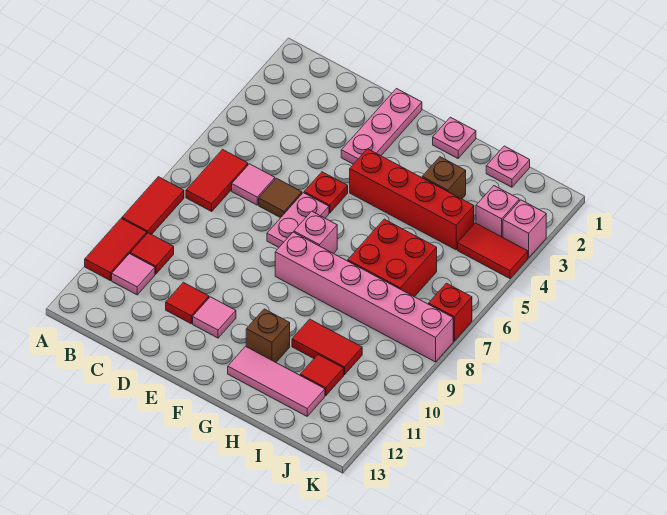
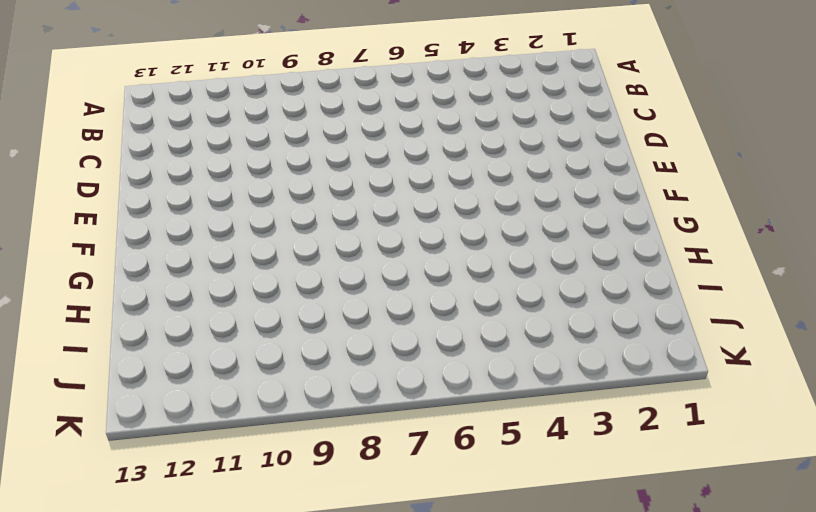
none -> red 1x2 tile [122,177,184,235]
none -> red 1x2 tile [85,218,147,280]
none -> red 1x2 tile [186,150,248,211]

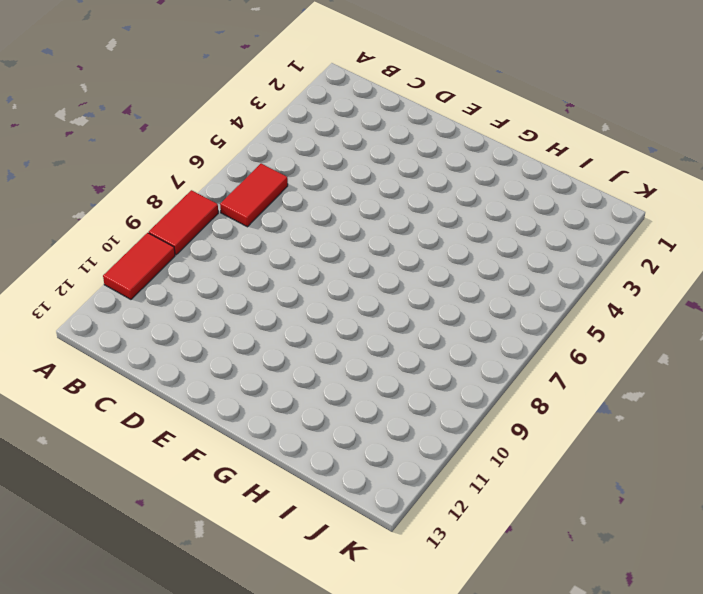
none -> red 1x1 tile [130,233,174,274]
none -> pink 1x1 tile [112,254,155,295]
none -> pink 1x1 tile [232,164,275,205]

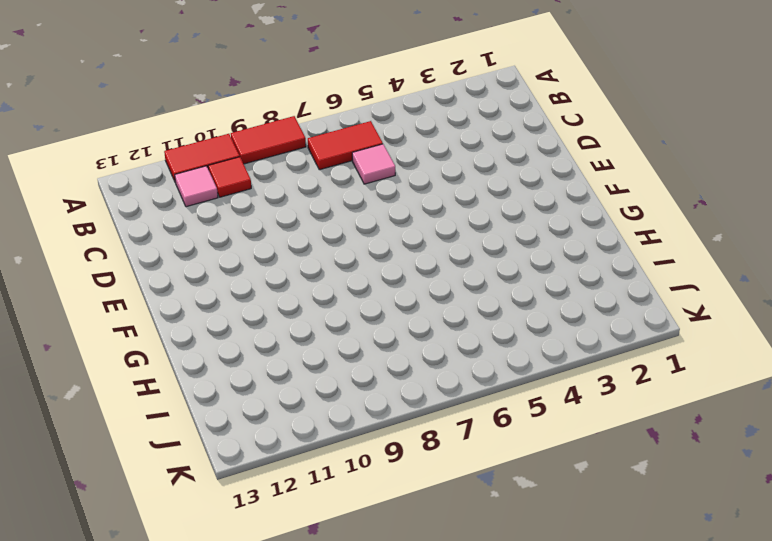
none -> brown 1x1 tile [259,178,302,218]
none -> red 1x1 tile [166,282,209,324]
none -> pink 1x3 plate [341,89,422,164]

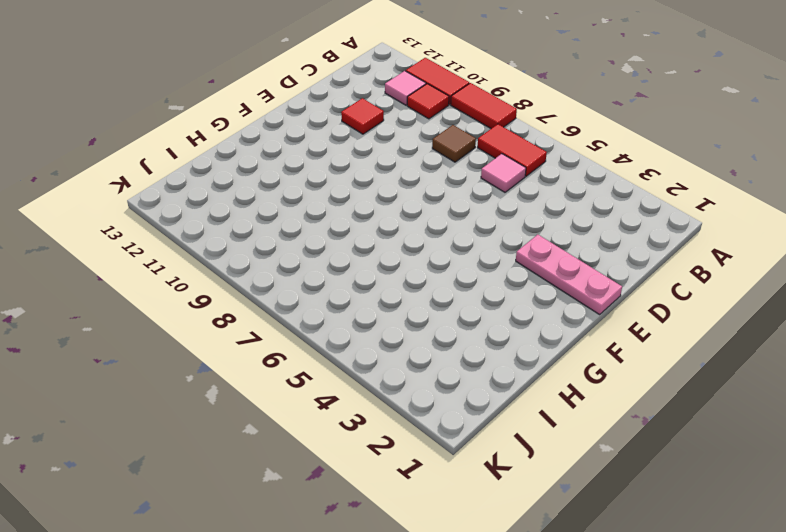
brown 1x1 tile [432,125,476,162] -> brown 1x1 tile moved to [259,178,302,218]
none -> red 1x1 plate [304,172,348,213]
none -> pink 1x2 plate [267,193,329,247]
none -> pink 1x1 tile [193,297,236,338]

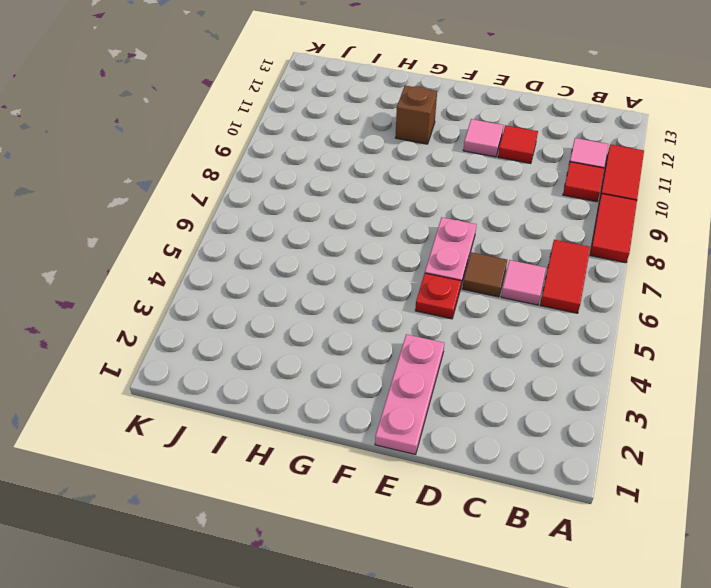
none -> red 1x4 brick [350,149,474,250]
none -> pink 1x1 brick [294,211,337,254]
none -> pink 1x6 brick [275,232,453,362]

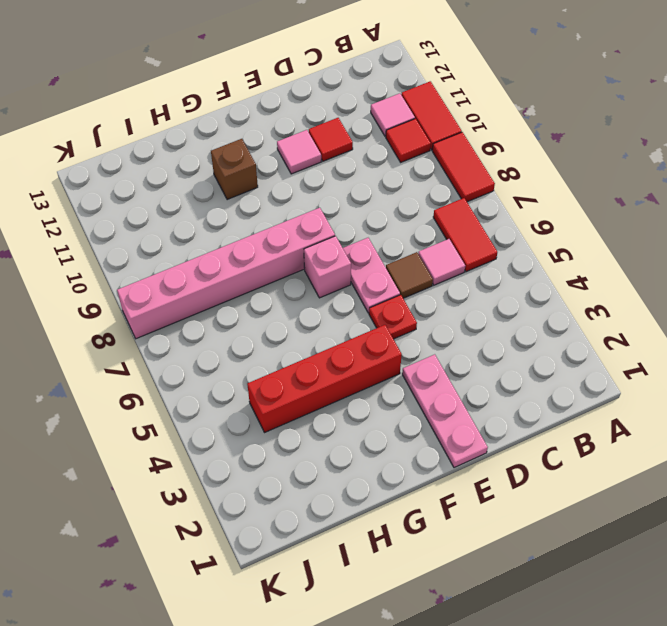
none -> pink 1x1 plate [433,117,476,158]
none -> pink 1x3 tile [228,346,325,416]
none -> brown 1x1 brick [422,157,466,199]

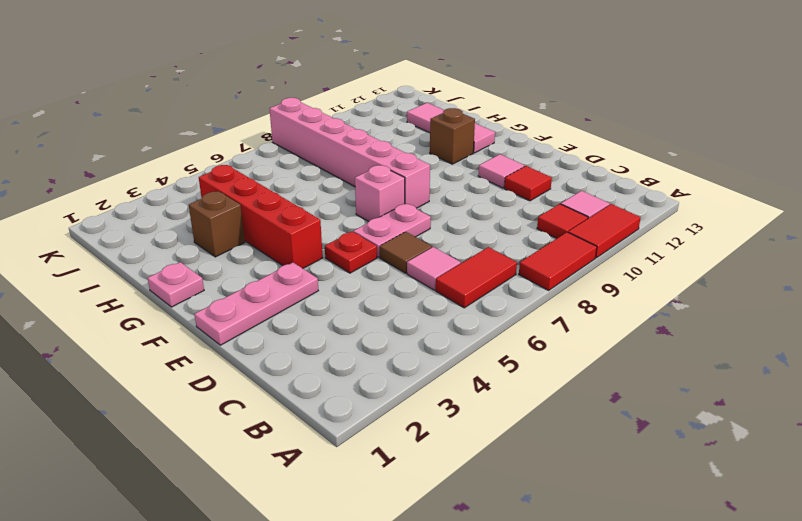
none -> red 2x2 brick [348,219,437,297]
none -> red 1x2 tile [292,319,362,375]
none -> pink 1x1 plate [486,146,530,187]

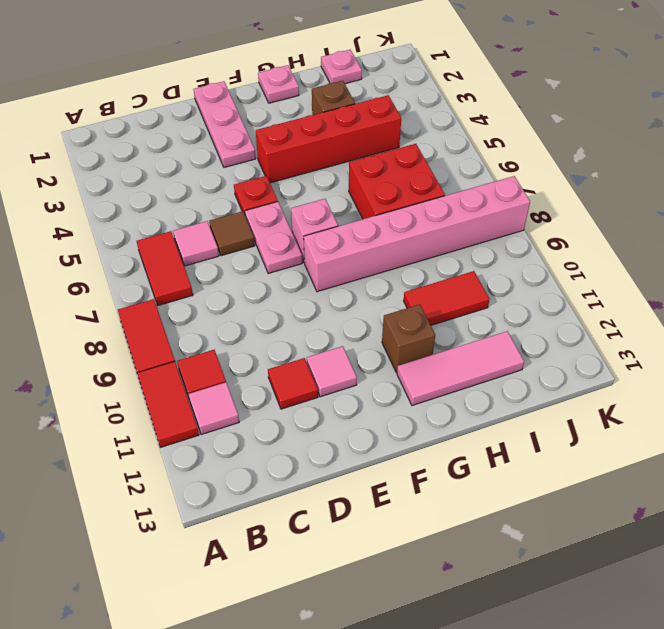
none -> red 1x1 tile [300,355,344,396]
none -> pink 1x1 brick [476,186,519,237]
none -> red 1x2 tile [458,223,528,279]

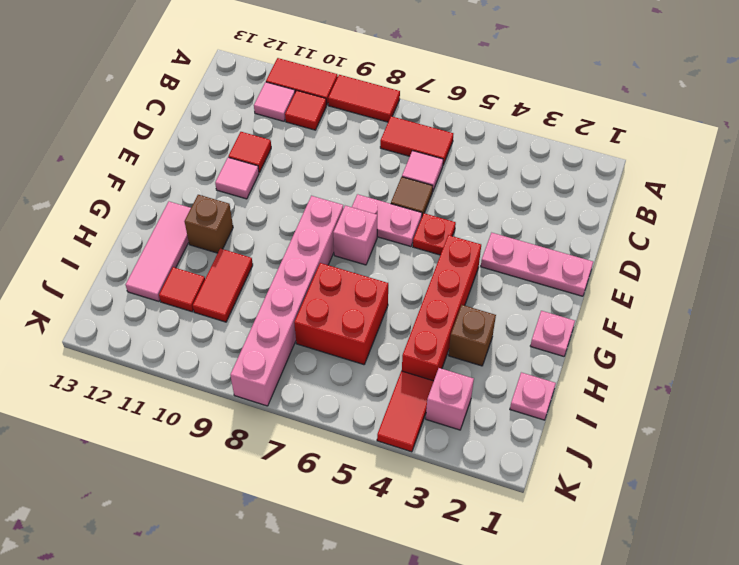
none -> pink 1x1 brick [503,200,546,258]
none -> red 1x1 brick [429,283,472,341]

